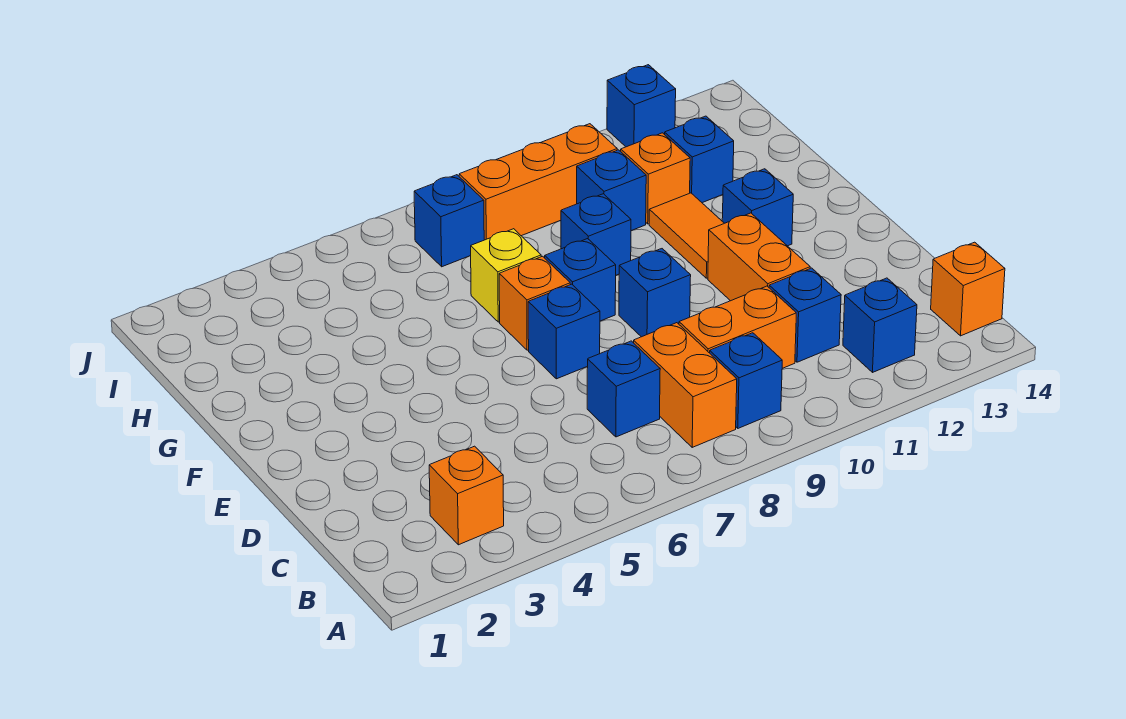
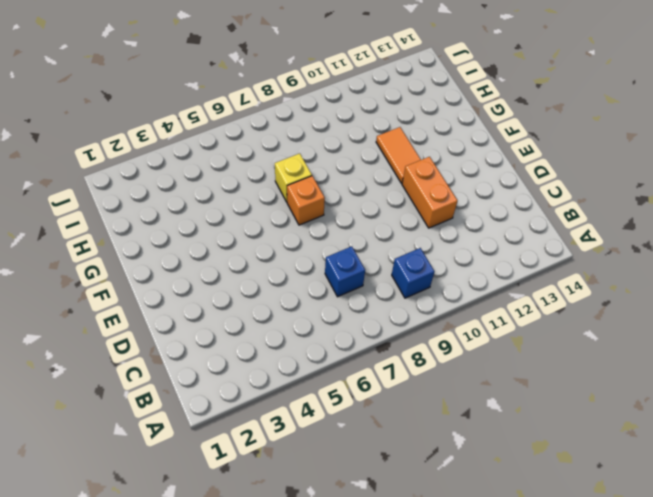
none -> orange 1x1 brick [429,446,504,545]
none -> orange 1x2 brick [634,323,737,447]
none -> blue 1x1 brick [843,278,917,372]

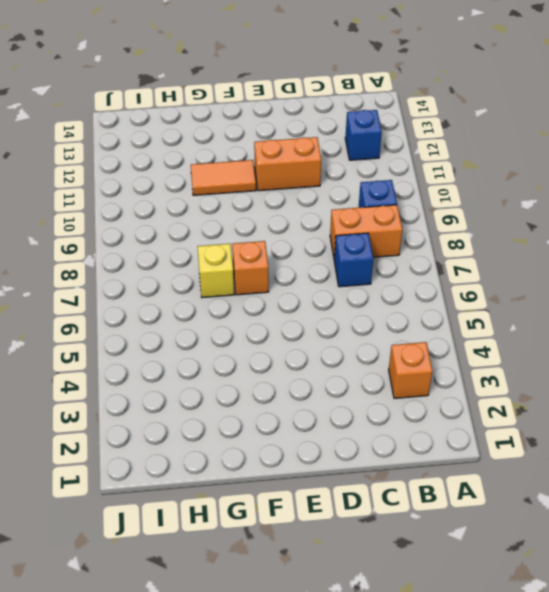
none -> orange 1x1 brick [931,242,1005,336]
none -> orange 1x2 brick [679,286,796,368]
none -> blue 1x1 brick [769,268,841,362]

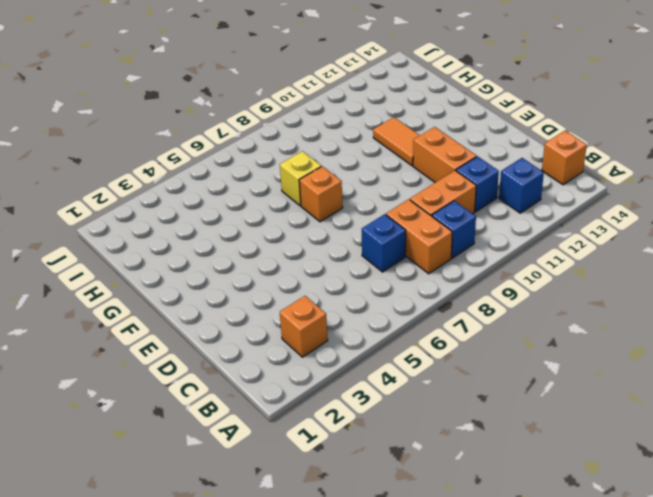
none -> blue 1x1 brick [528,284,600,379]
none -> blue 1x1 brick [619,249,691,337]
none -> blue 1x1 brick [545,239,616,321]

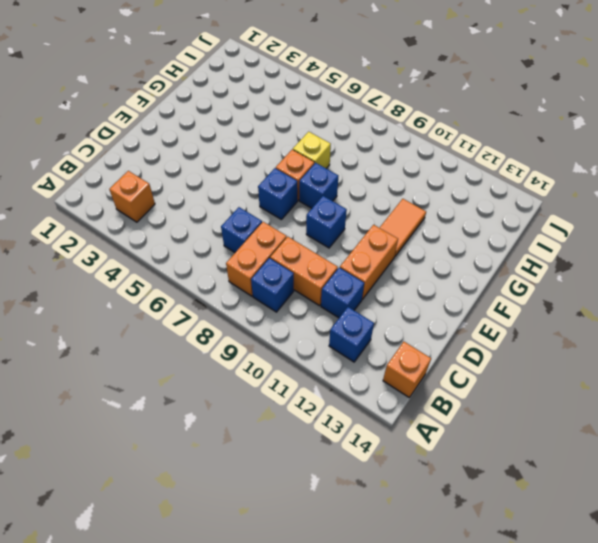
none -> blue 1x1 brick [722,169,793,246]
none -> blue 1x1 brick [561,194,631,275]
none -> blue 1x1 brick [577,150,646,231]

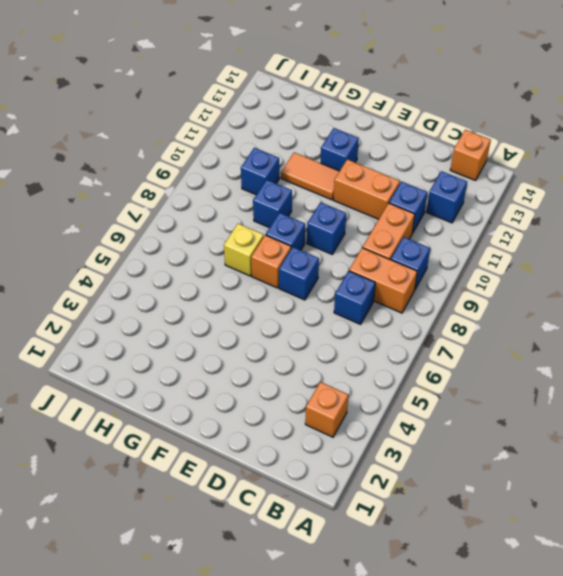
none -> orange 1x1 brick [621,133,690,224]
none -> blue 1x1 brick [665,116,734,203]
none -> blue 1x1 brick [414,175,484,267]

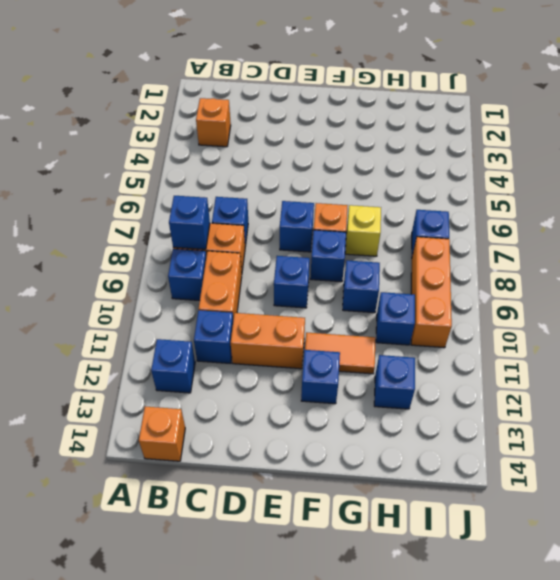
blue 1x1 brick [169,196,210,249] -> blue 1x1 brick moved to [607,65,676,147]
none -> orange 1x1 brick [621,133,690,224]

